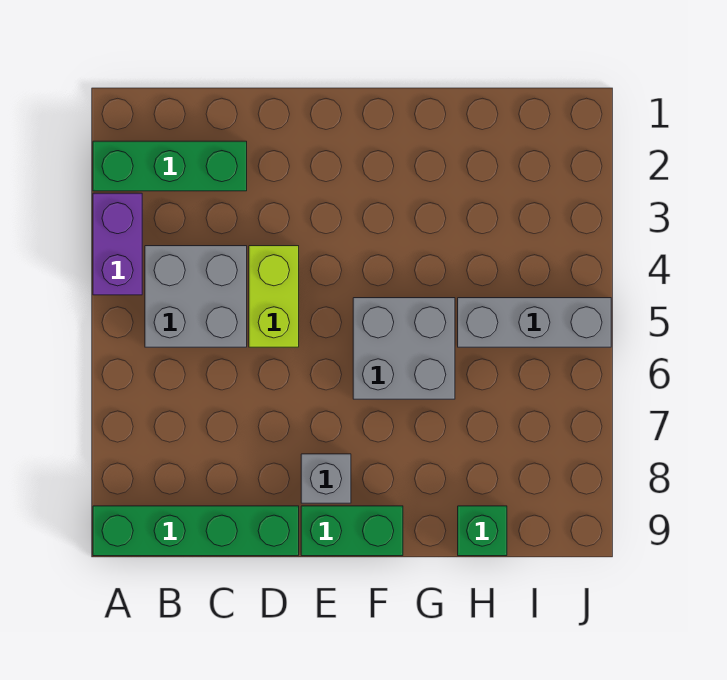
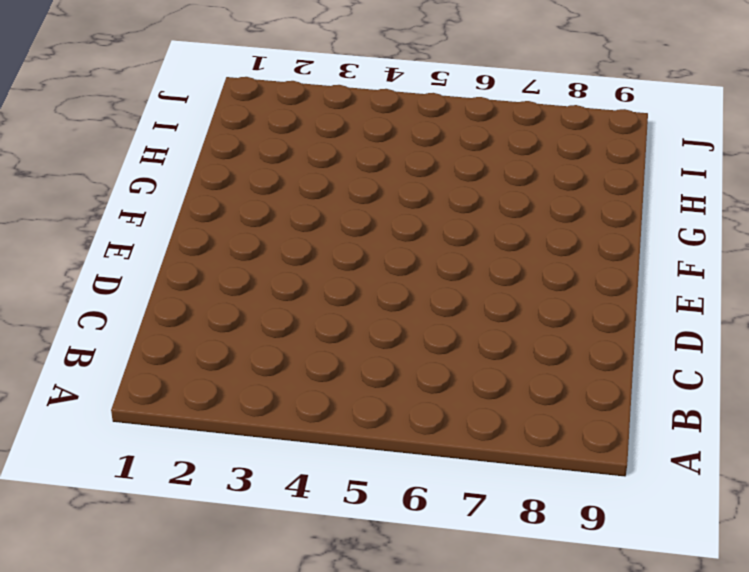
none -> green 1x3 brick [93,141,247,191]
none -> purple 1x2 brick [93,193,142,295]

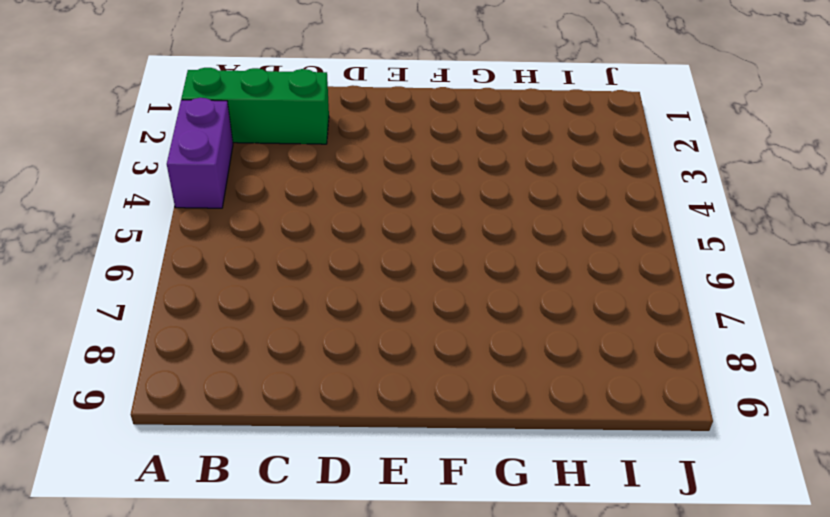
none -> green 1x4 brick [93,506,299,556]
none -> grey 2x2 brick [145,246,247,347]

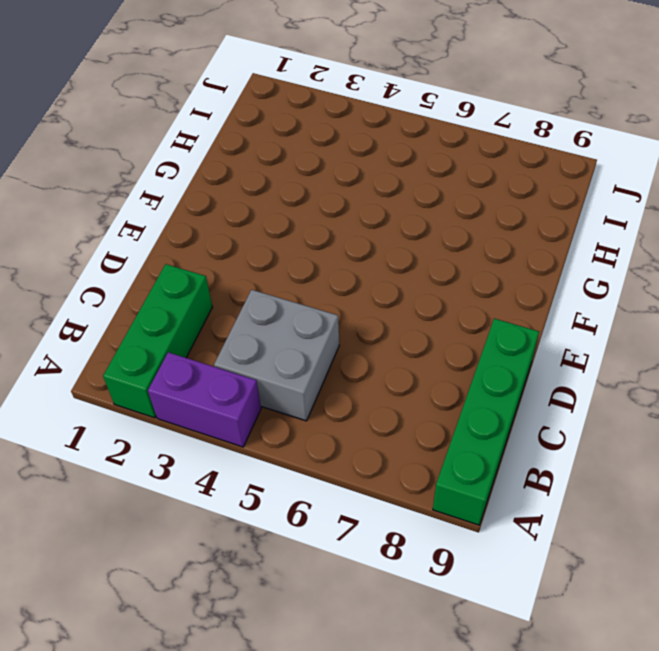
none -> lime 1x2 brick [249,246,299,347]
none -> grey 1x1 brick [301,454,351,503]

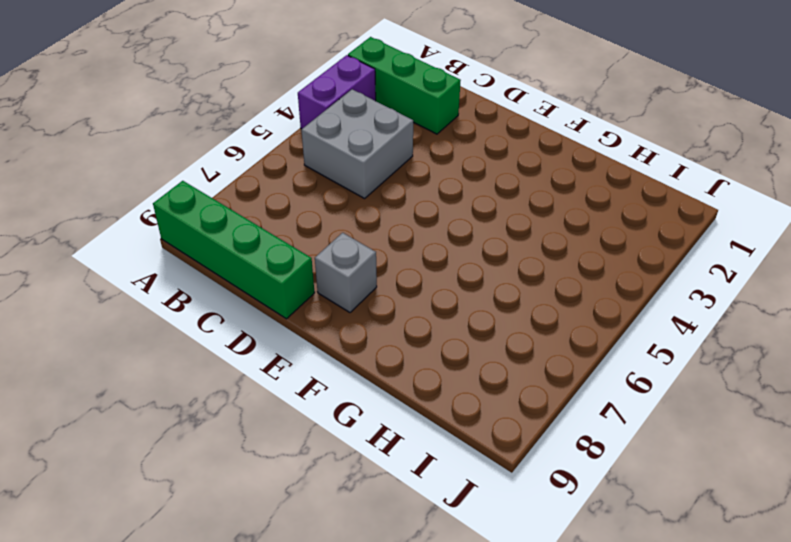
none -> lime 1x2 brick [249,246,299,347]
none -> green 1x2 brick [301,506,403,556]

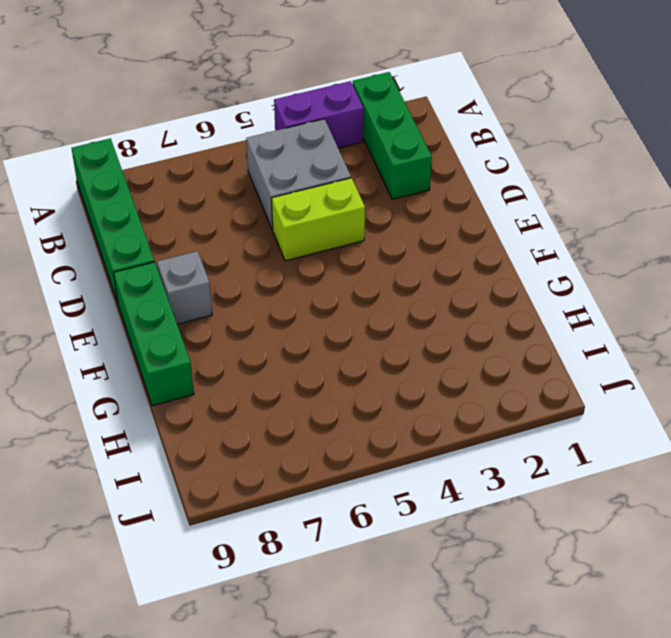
green 1x3 brick [114,262,194,406] -> green 1x2 brick [301,506,403,556]
none -> grey 2x2 brick [353,298,455,399]
none -> grey 1x3 brick [458,298,611,347]

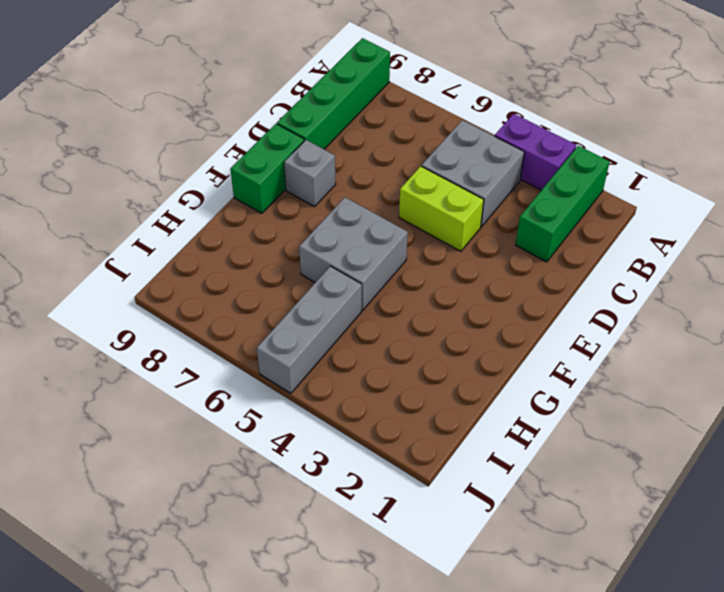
none -> green 1x1 brick [458,506,507,556]

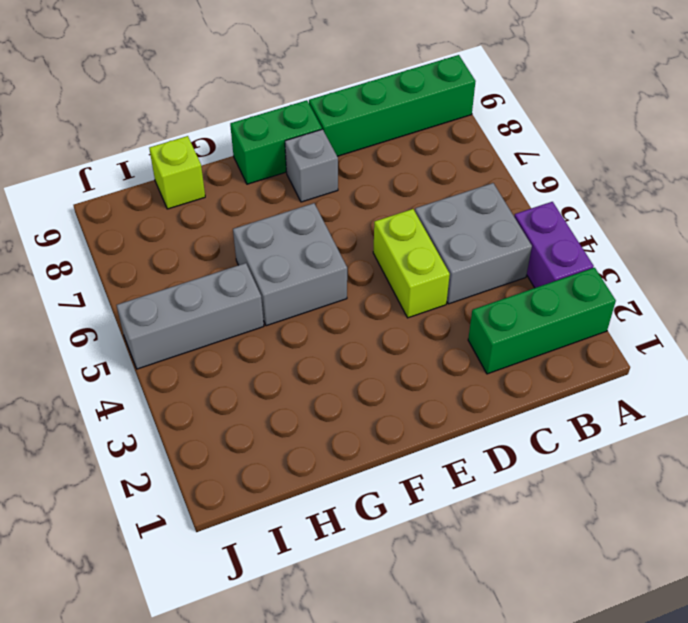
lime 1x1 brick [149,136,205,209] -> green 1x1 brick [458,506,507,556]

